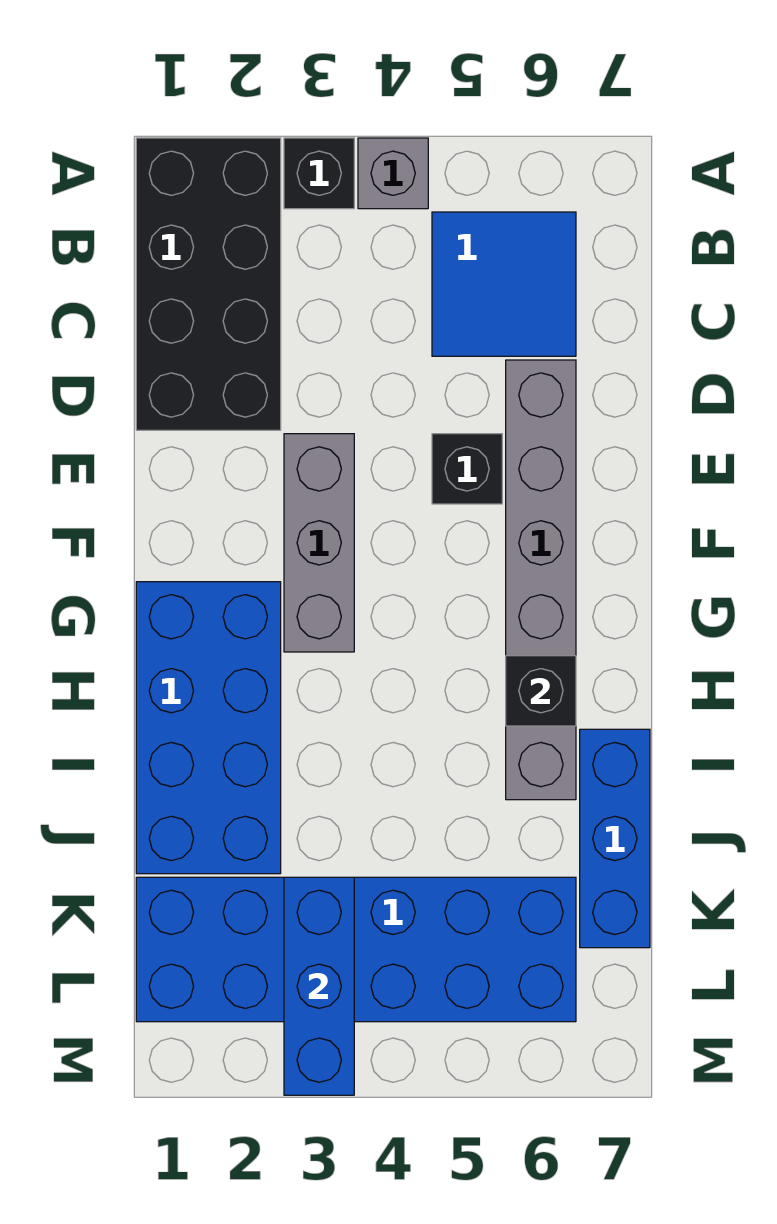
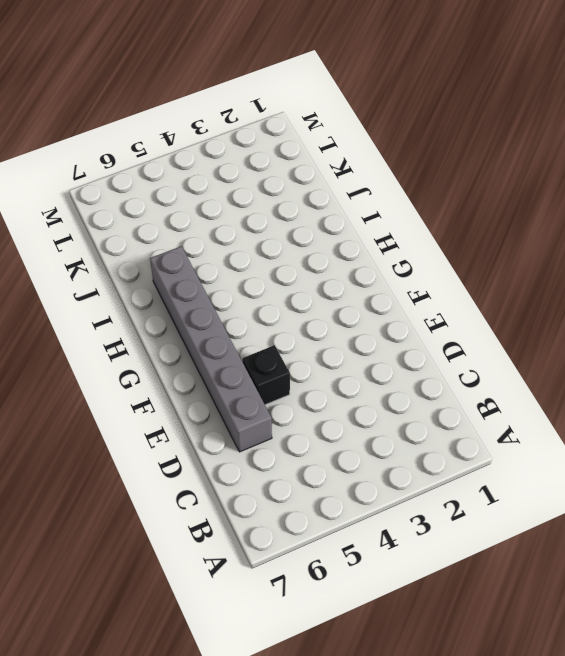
none -> black 2x4 brick [136,138,281,430]
none -> black 1x1 brick [284,138,354,209]
none -> grey 1x1 brick [358,138,428,209]

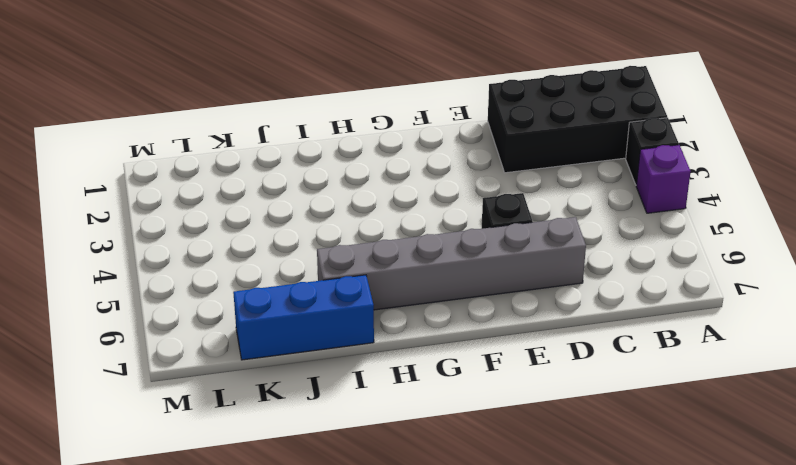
purple 1x1 brick [636,145,691,213] -> grey 1x1 brick [358,138,428,209]
none -> blue 2x2 tile [432,212,576,356]
none -> grey 1x3 brick [284,434,354,652]
none -> blue 2x4 brick [136,582,281,874]

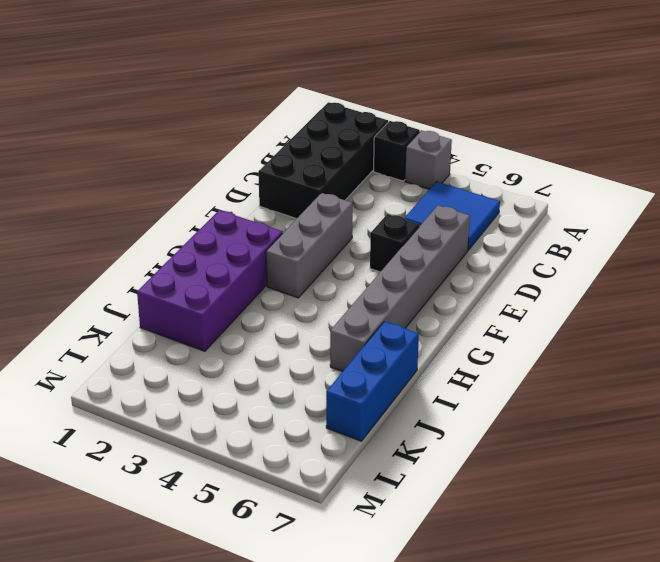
purple 2x4 brick [137,210,283,351] -> blue 2x4 brick [136,582,281,874]
none -> blue 2x6 brick [136,877,576,1022]
none -> black 1x1 brick [506,656,576,726]
none -> blue 1x3 brick [284,877,354,1095]

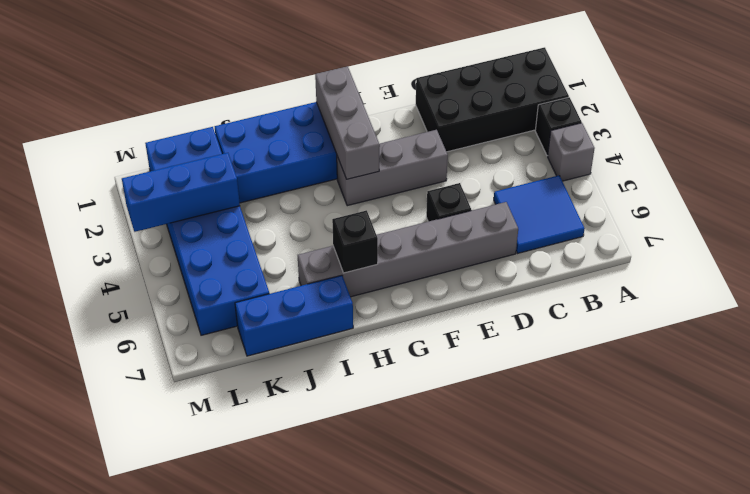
grey 1x3 brick [315,66,380,179] -> none

